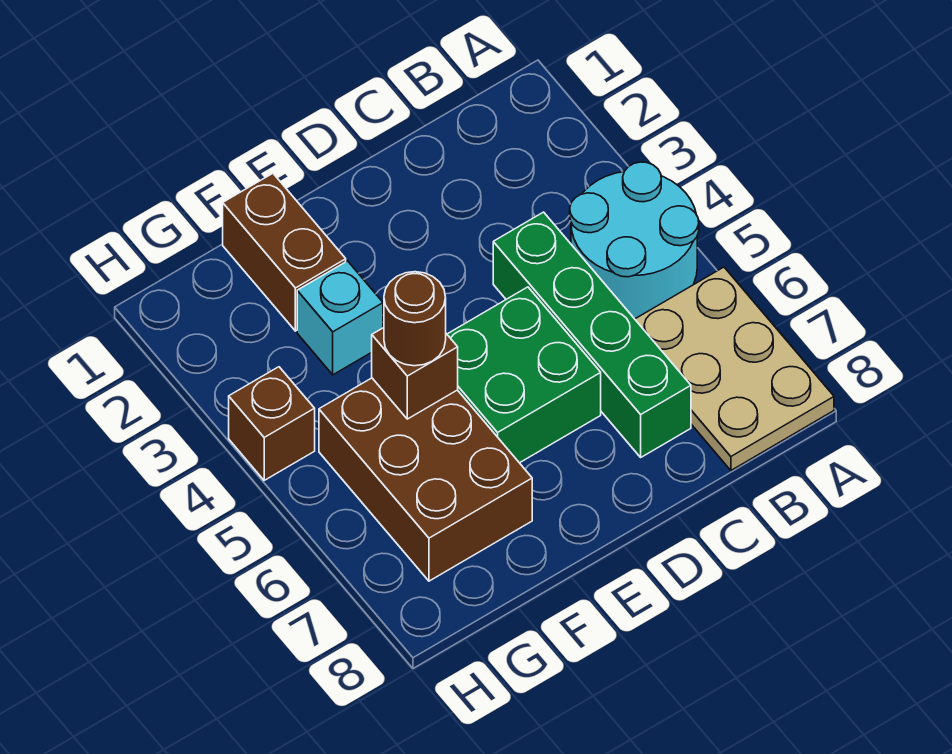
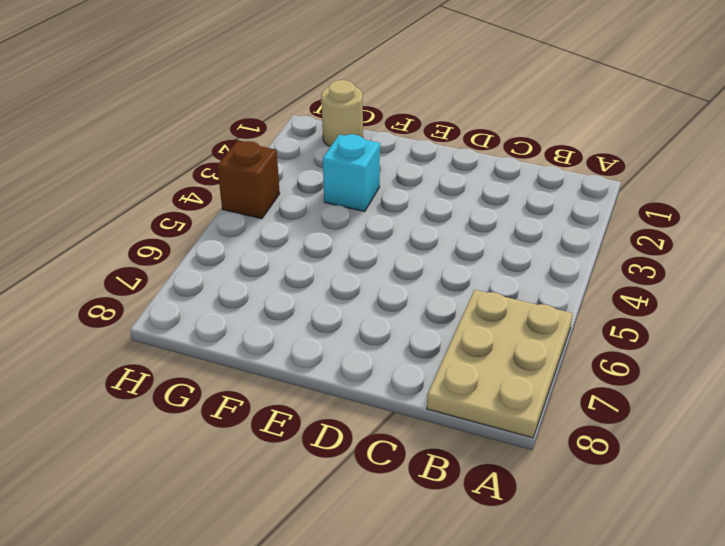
tan 1x1 round brick [321,80,363,147] -> none
none -> cyan 2x2 round brick [570,162,699,319]
none -> green 1x4 brick [493,212,691,457]

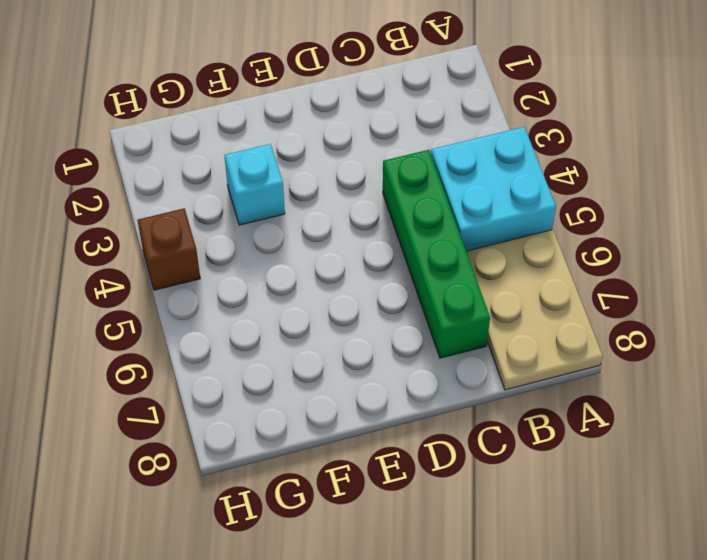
cyan 2x2 brick [431,127,556,251] -> cyan 2x2 round brick [570,162,699,319]
none -> green 2x2 brick [447,287,601,463]
none -> brown 1x2 brick [223,173,346,331]

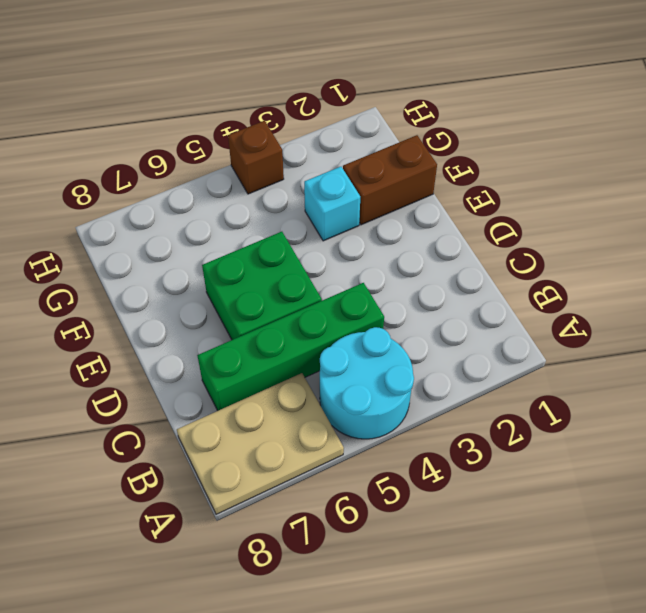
none -> brown 2x3 brick [319,378,532,581]
none -> brown 1x1 brick [372,328,458,419]

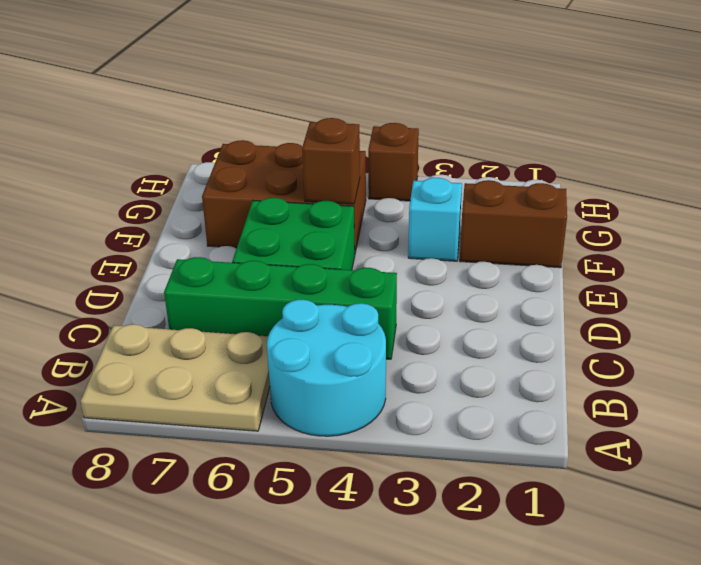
none -> brown 1x1 round brick [384,272,446,366]

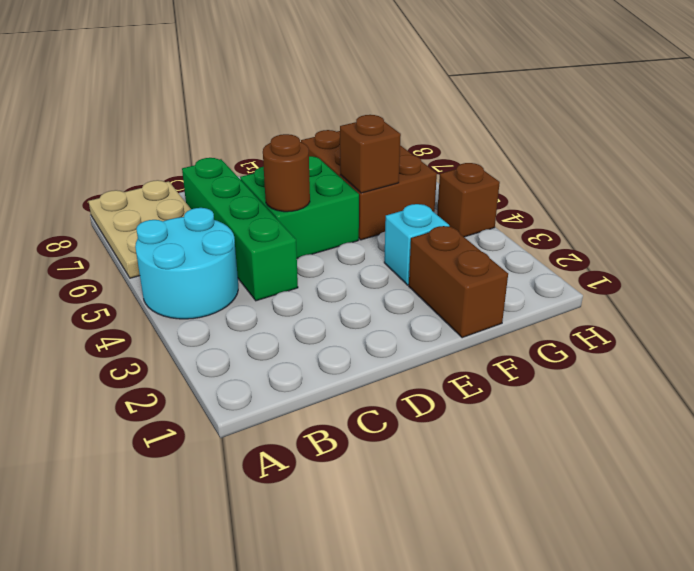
brown 1x1 round brick [263,134,310,212] -> brown 1x1 round brick moved to [384,272,446,366]

